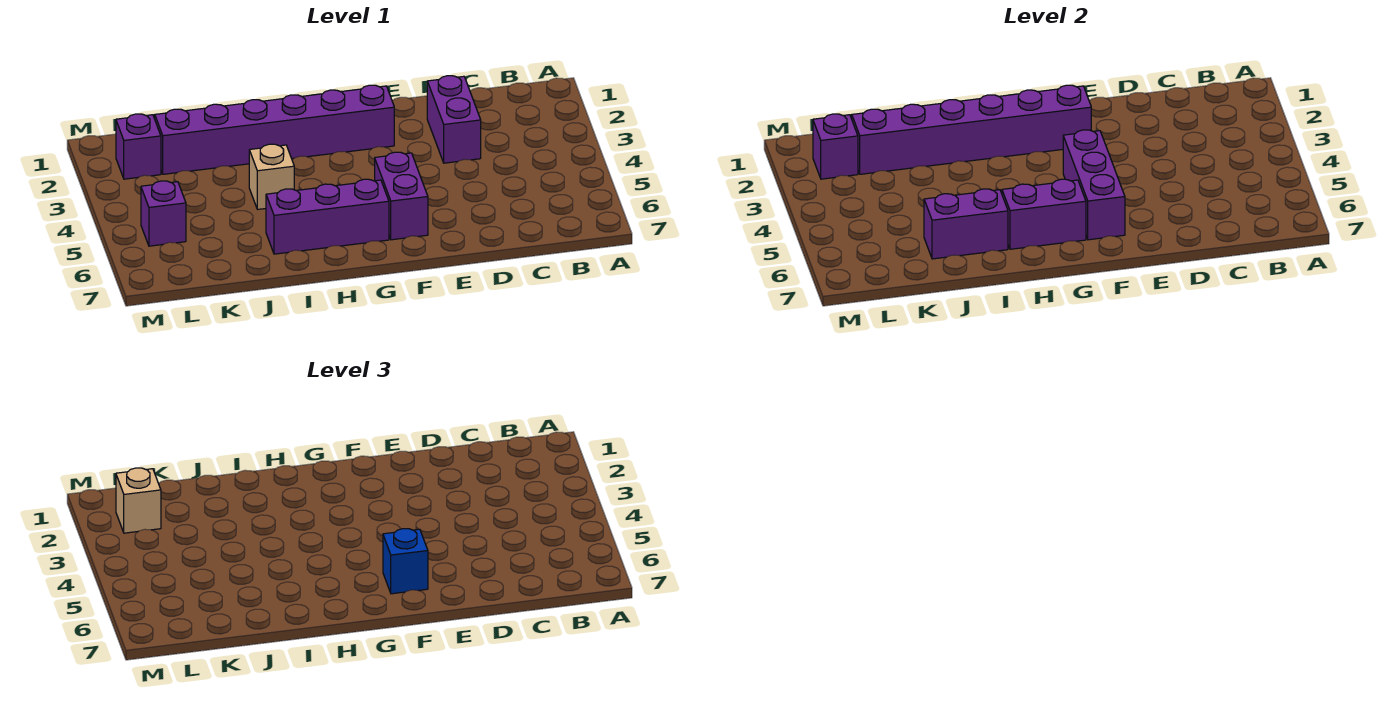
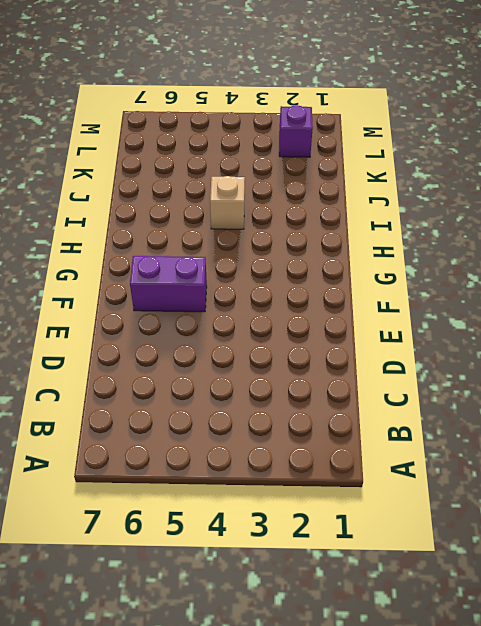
none -> purple 1x2 brick [427,76,481,163]
none -> purple 1x6 brick [155,85,394,174]
none -> purple 1x3 brick [266,179,389,254]

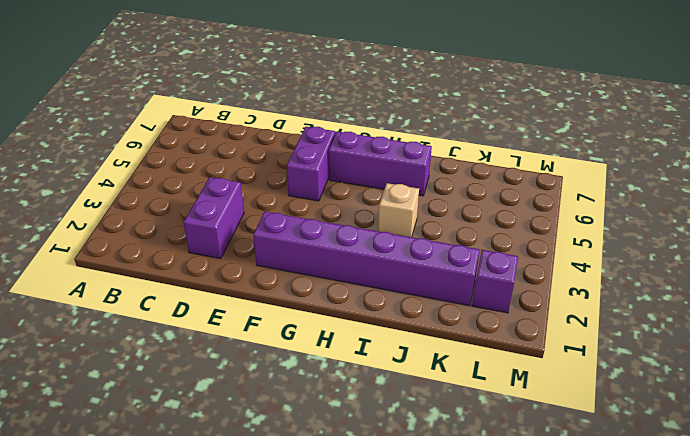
none -> purple 1x1 brick [141,181,186,246]
none -> purple 1x6 brick [852,85,1091,174]
none -> purple 1x3 brick [1063,130,1125,240]

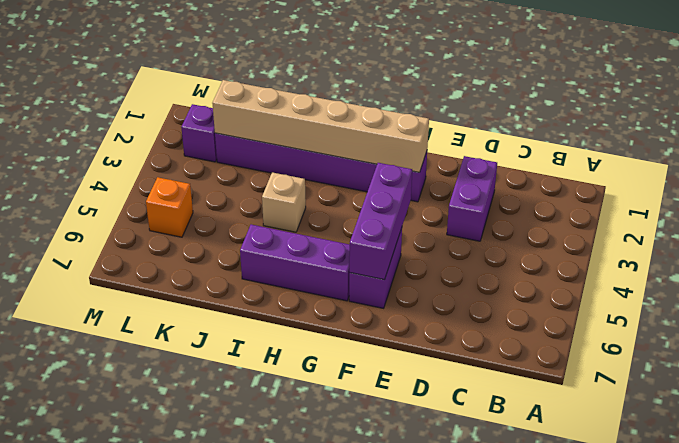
tan 1x6 brick [212,80,429,172] -> purple 1x6 brick [852,85,1091,174]
orange 1x1 brick [146,177,193,237] -> purple 1x1 brick [141,181,186,246]
none -> purple 1x2 brick [1002,179,1086,249]
none -> purple 1x2 brick [924,189,1008,259]
none -> purple 1x1 brick [813,114,858,179]

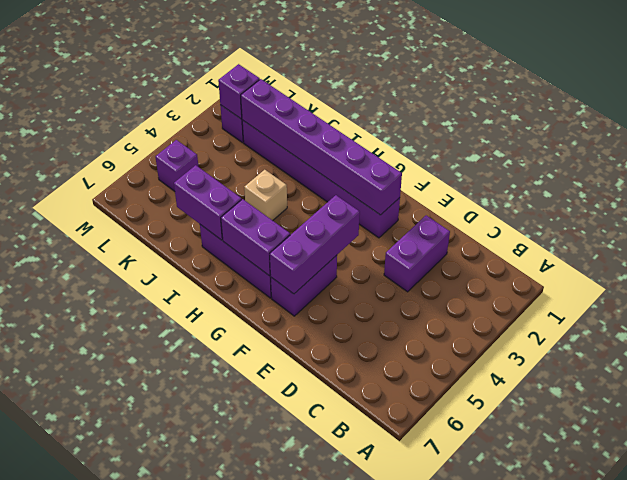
none -> blue 1x1 brick [383,529,428,594]
none -> tan 1x1 brick [116,468,161,533]

